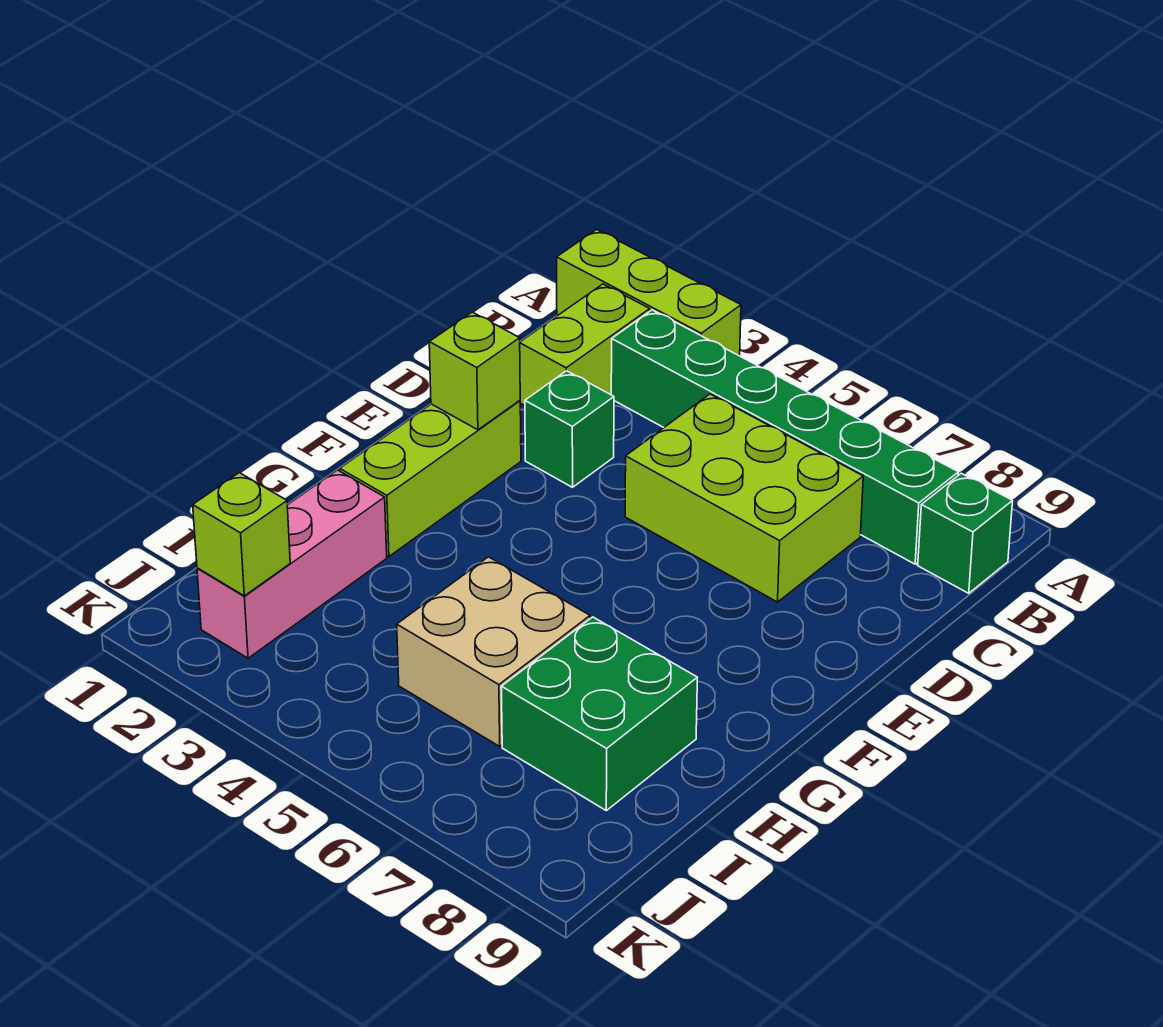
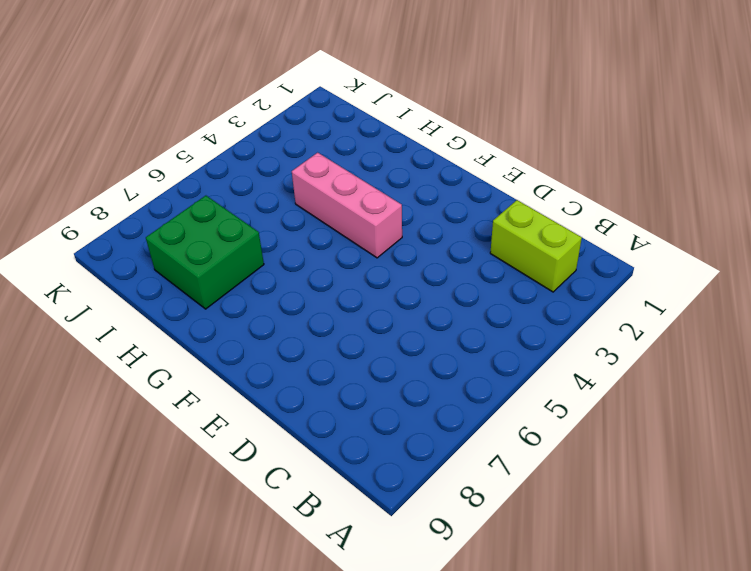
pink 1x3 brick [292,153,402,258] -> pink 1x3 brick moved to [197,470,387,658]
none -> lime 1x3 brick [557,230,741,356]
none -> green 1x6 brick [611,310,958,564]
none -> green 1x1 brick [918,473,1013,593]

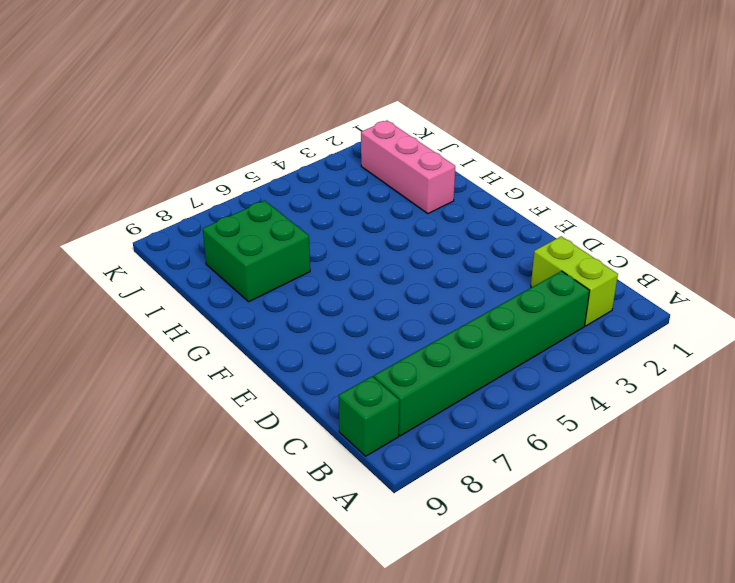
none -> lime 1x3 brick [557,230,741,356]
none -> lime 2x3 brick [625,394,863,602]
none -> green 1x1 brick [525,371,614,487]

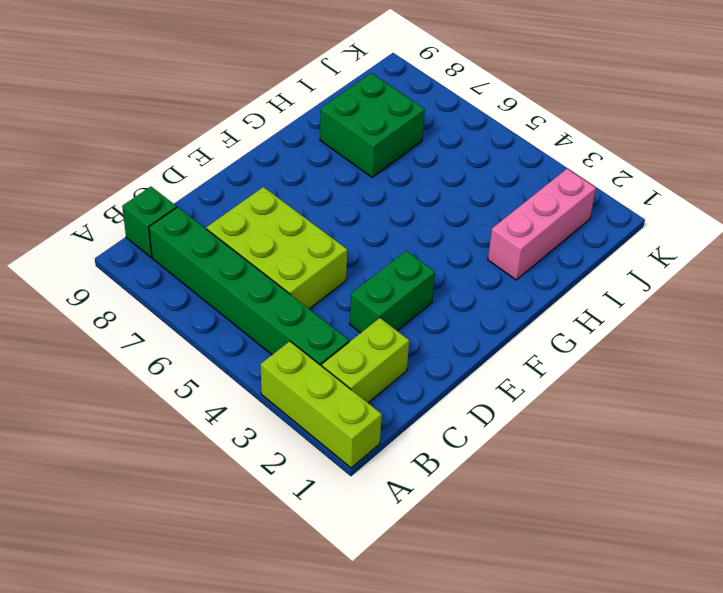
green 1x2 brick [350,251,435,333] -> green 1x1 brick [525,371,614,487]
none -> lime 1x3 brick [340,401,521,557]
none -> tan 2x2 brick [397,557,590,746]
none -> lime 1x1 brick [429,312,520,430]

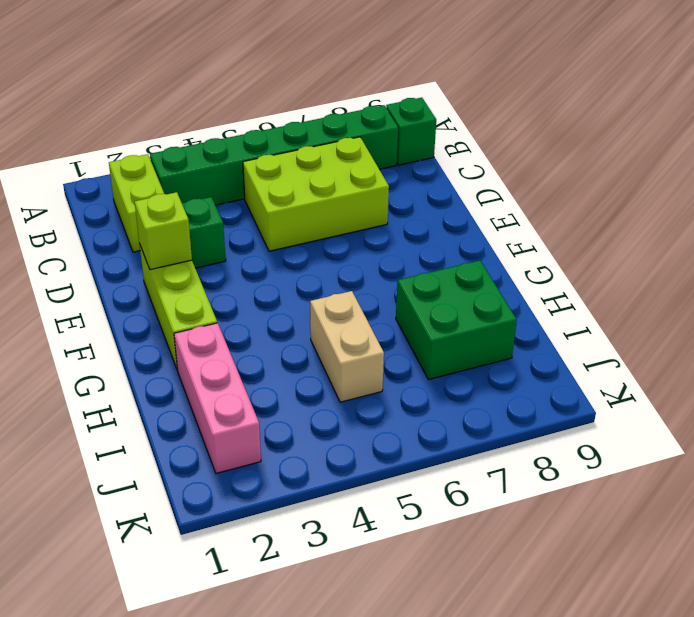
tan 1x2 brick [310,291,384,402] -> tan 2x2 brick [397,557,590,746]
none -> lime 1x3 brick [557,230,741,356]
none -> lime 1x1 brick [193,473,290,596]

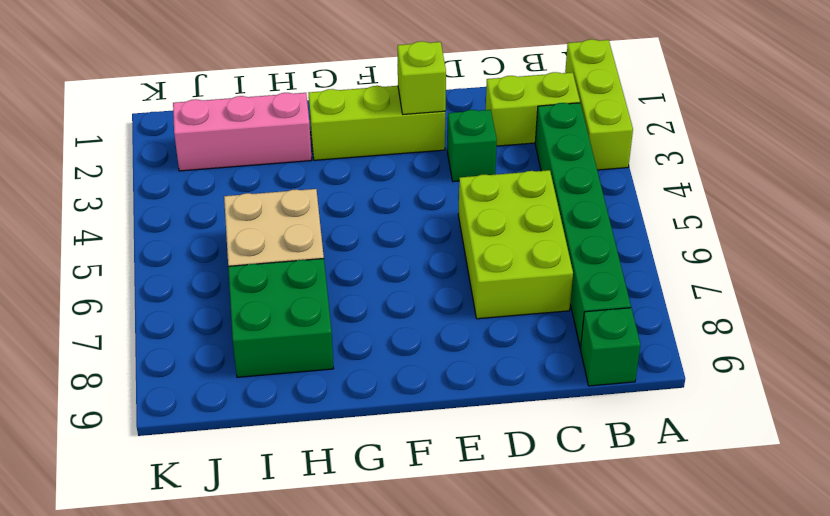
none -> lime 1x1 brick [193,473,290,596]

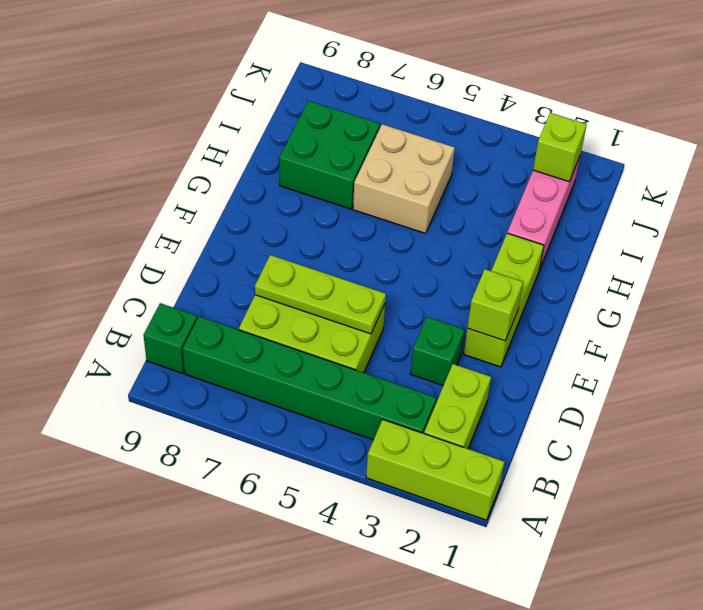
lime 1x3 plate [255,255,386,334] -> none

